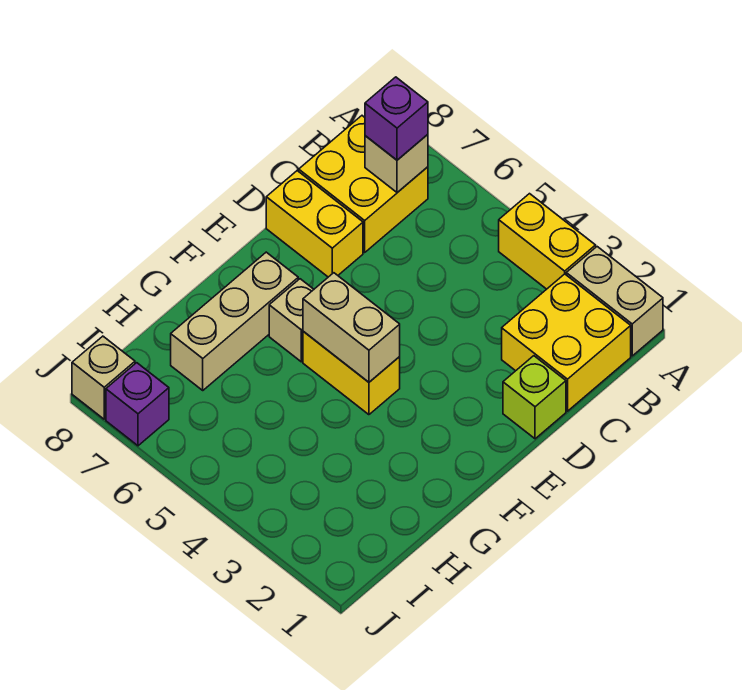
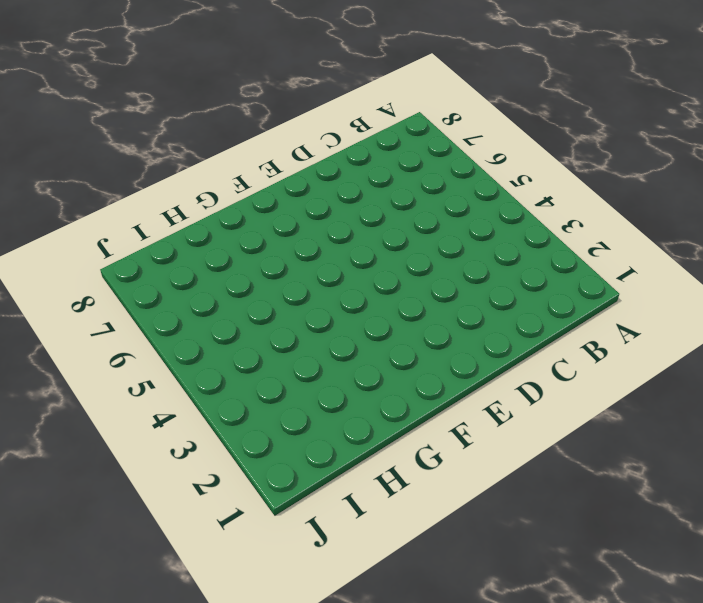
none -> tan 1x2 brick [566,247,663,356]
none -> yellow 1x2 brick [499,194,596,289]
none -> yellow 2x2 brick [502,274,631,411]

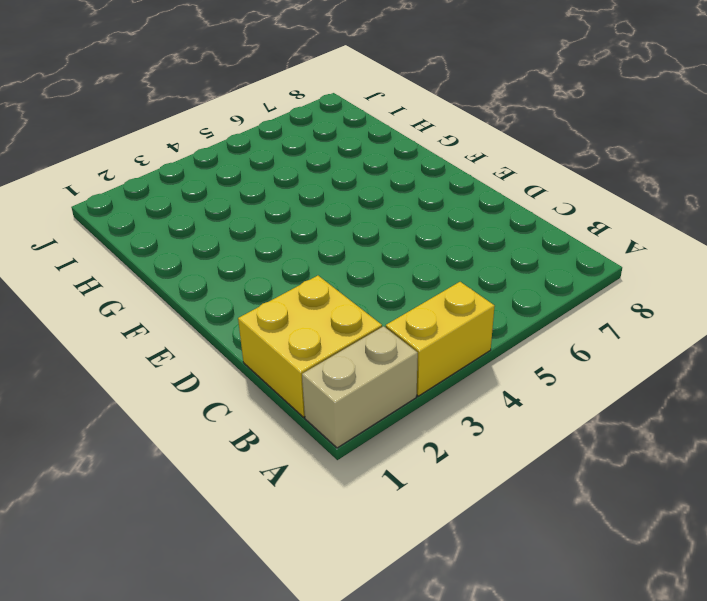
none -> yellow 2x2 brick [299,116,428,252]
none -> lime 1x1 brick [503,356,566,439]
none -> yellow 1x2 brick [266,171,363,277]

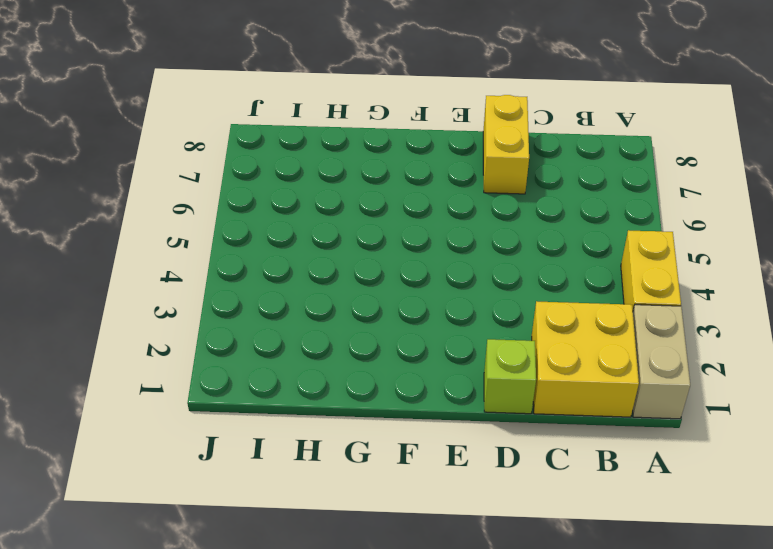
none -> yellow 2x2 brick [299,116,428,252]
none -> yellow 1x2 brick [303,331,400,415]
none -> tan 1x1 brick [269,279,314,362]

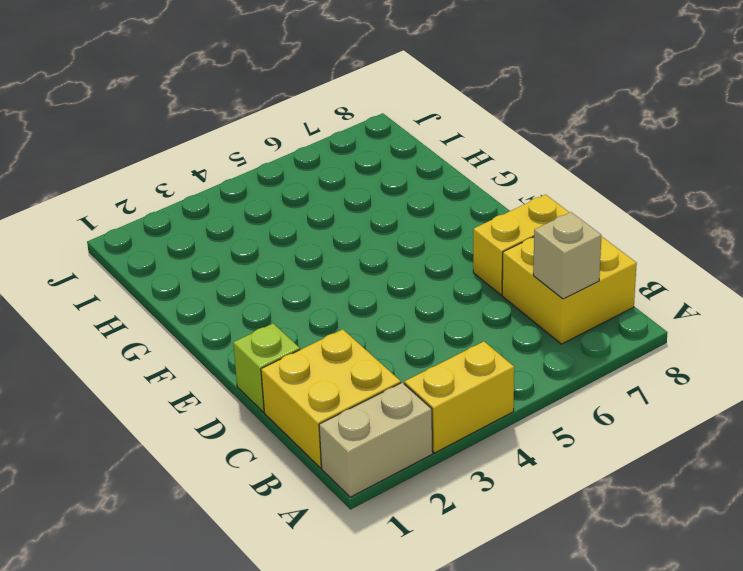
none -> yellow 1x2 brick [303,331,400,415]
none -> tan 1x1 brick [269,279,314,362]
none -> tan 1x3 brick [171,252,298,390]

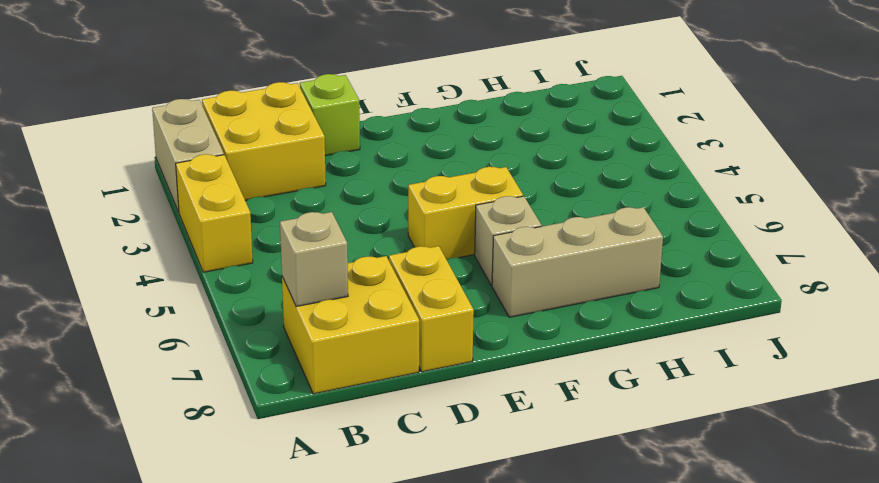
yellow 1x2 brick [408,167,523,260] -> yellow 1x2 brick turned to [303,331,400,415]
none -> purple 1x1 brick [106,363,169,446]
none -> tan 1x1 brick [72,336,135,419]
none -> tan 1x2 brick [303,273,400,382]

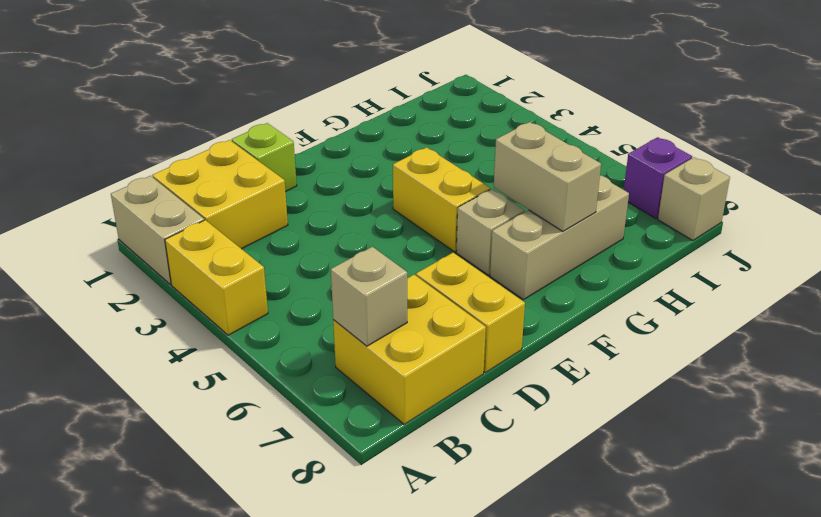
tan 1x2 brick [494,122,601,231] -> tan 1x2 brick moved to [303,273,400,382]
none -> purple 1x1 brick [365,77,428,160]

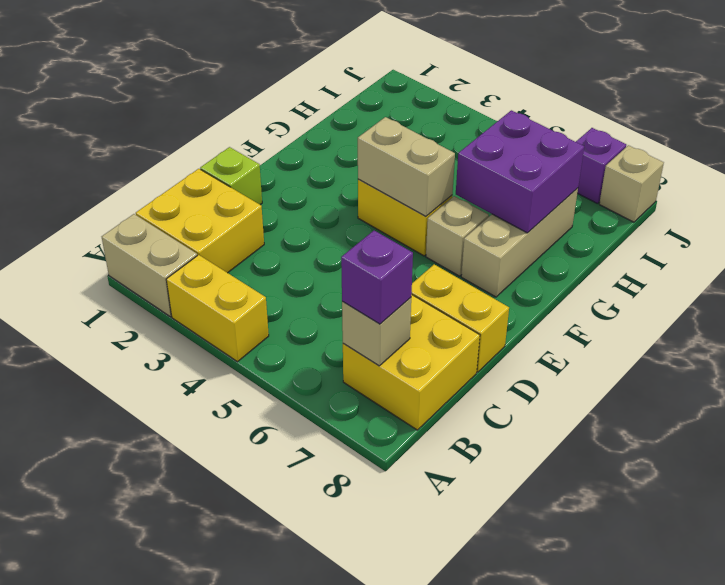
purple 2x2 brick [456,110,584,233] -> none

